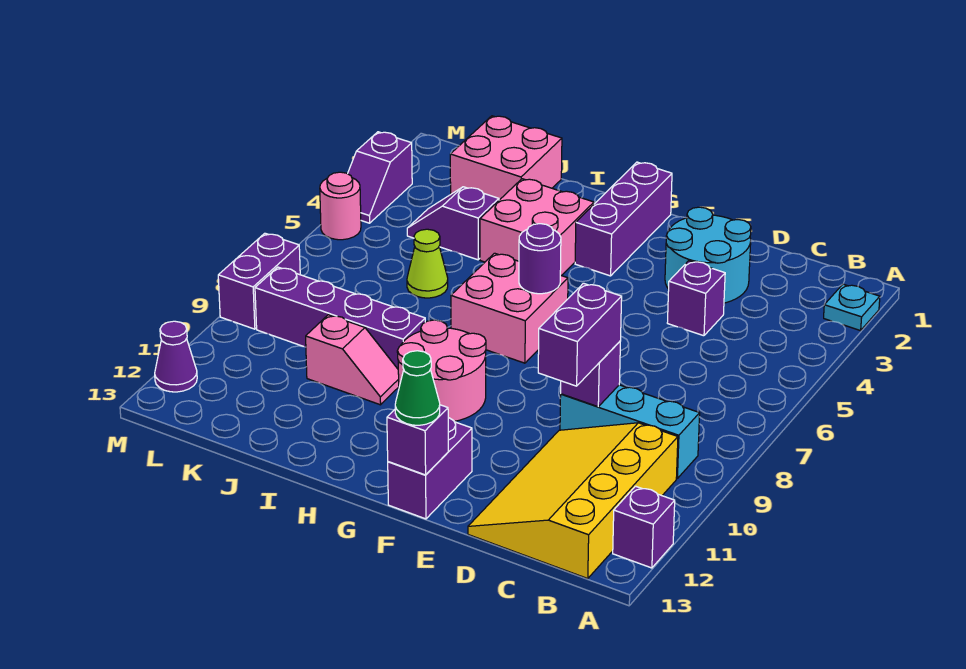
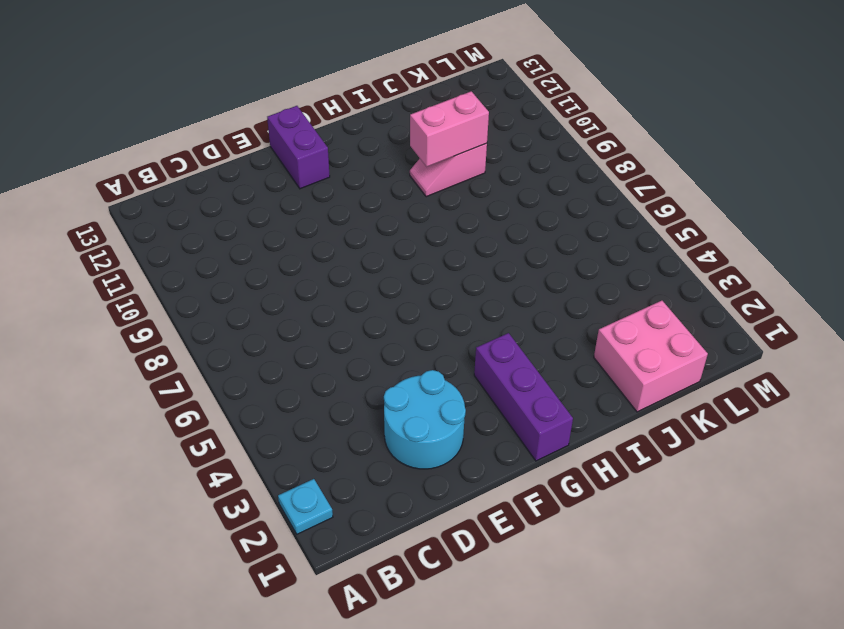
pink 1x2 brick [410,91,489,167] -> none
none -> purple 1x1 brick [613,486,675,568]
none -> cyan 1x3 brick [560,385,700,478]
none -> yellow 3x4 slope [468,423,678,578]

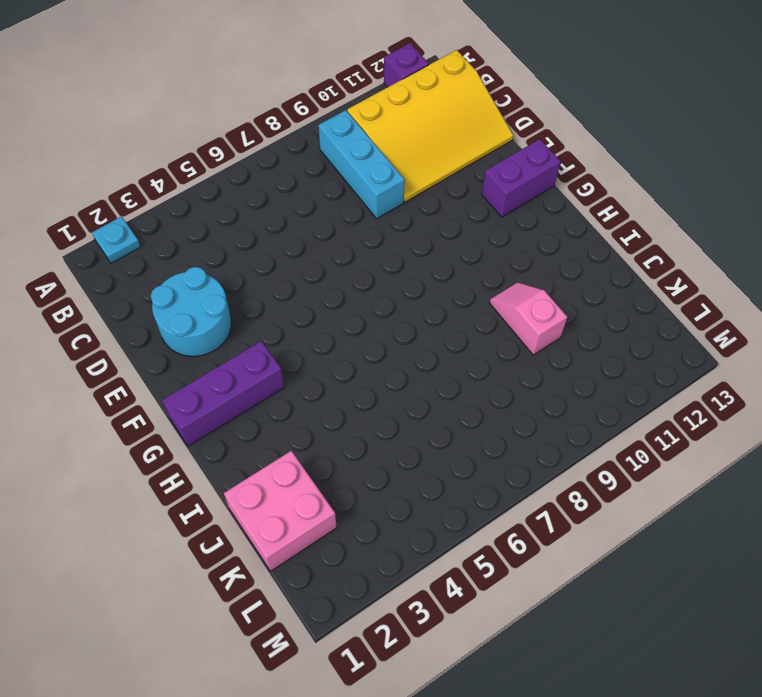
none -> purple 1x1 brick [667,261,725,336]
none -> pink 2x2 brick [451,253,568,363]
none -> pink 2x2 round brick [397,320,486,421]

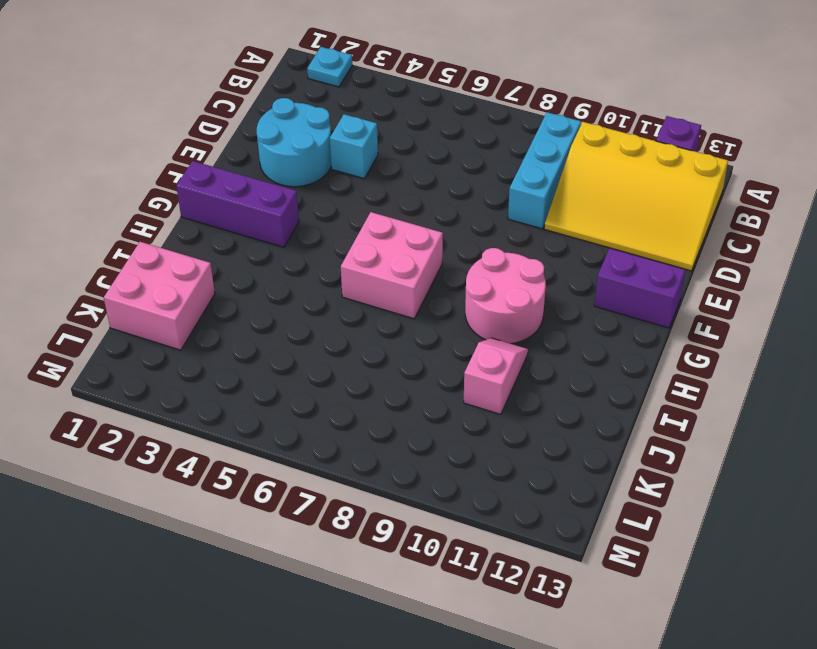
cyan 1x1 brick [330,114,378,178] -> purple 1x1 brick [667,261,725,336]
none -> pink 2x2 brick [480,179,594,276]
none -> purple 1x4 brick [255,267,425,369]
none -> purple 1x2 slope [407,187,499,260]

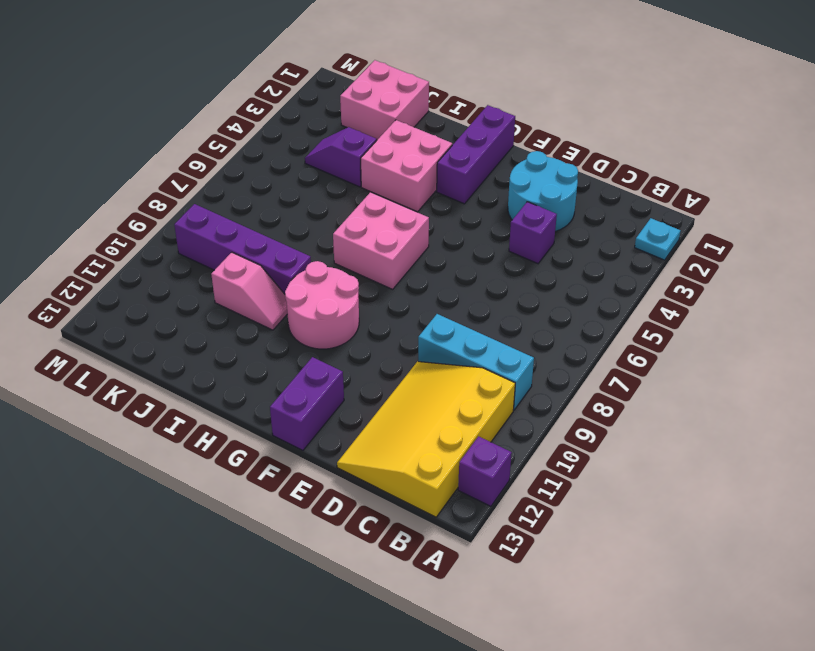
none -> lime 1x1 cone [407,229,448,298]
none -> purple 1x2 slope [348,132,412,223]
none -> pink 1x1 round brick [320,172,361,240]

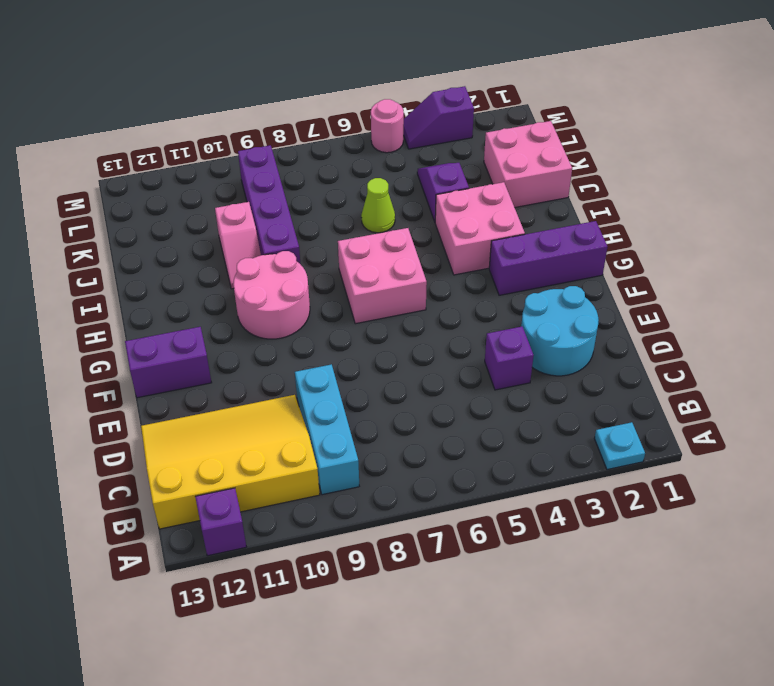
none -> purple 1x2 brick [218,233,300,329]
none -> purple 1x1 cone [155,321,197,392]
none -> purple 1x1 brick [561,342,620,407]

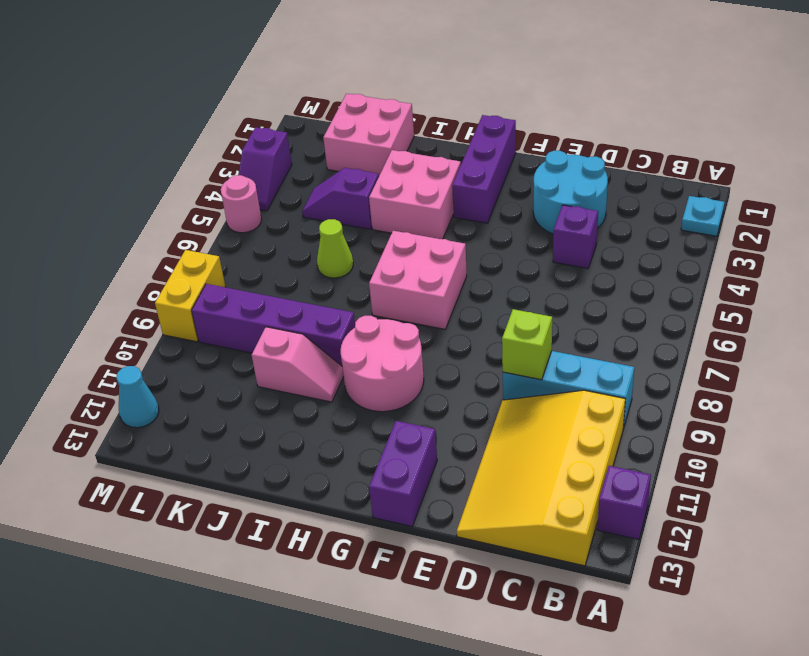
lime 1x1 brick [502,309,552,380] -> purple 1x1 brick [561,342,620,407]
yellow 1x2 brick [155,250,225,342] -> purple 1x2 brick [218,233,300,329]
cyan 1x1 cone [116,366,159,428] -> purple 1x1 cone [155,321,197,392]
none -> purple 1x1 brick [387,405,448,475]
none -> purple 1x1 round brick [519,224,561,294]
none -> purple 1x2 brick [538,283,622,386]

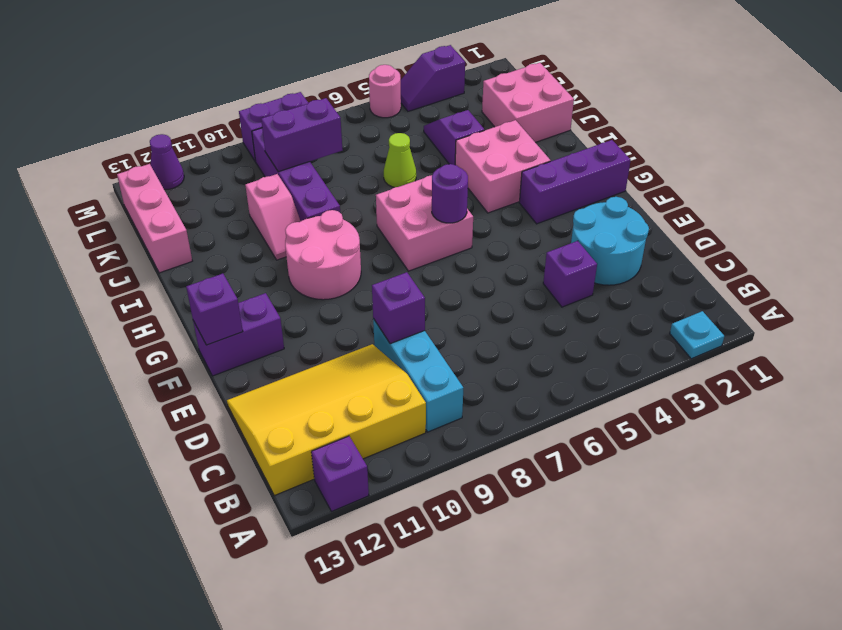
pink 1x3 brick [117,164,192,273] -> none
purple 1x2 brick [261,98,343,172] -> purple 1x2 brick moved to [538,283,622,386]
none -> green 1x1 cone [395,351,440,425]

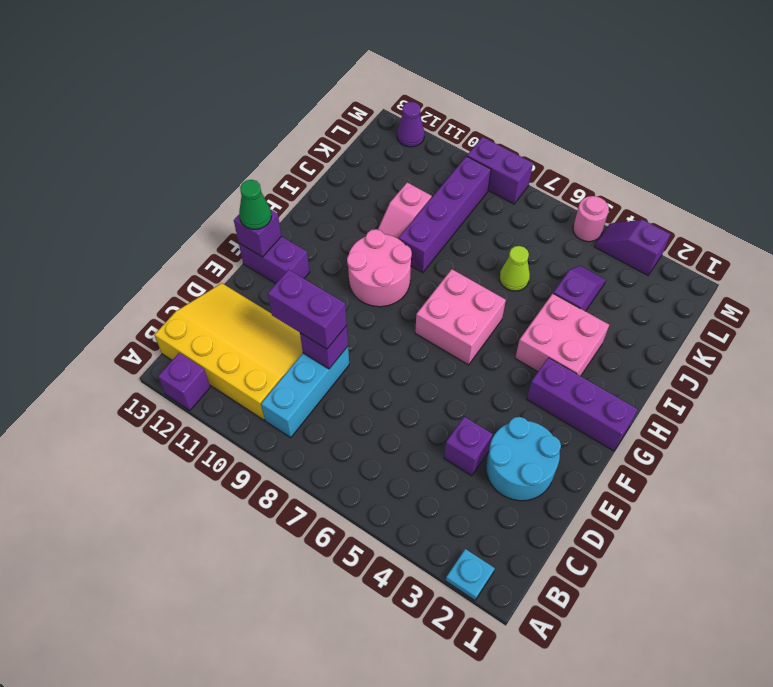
none -> pink 2x2 brick [450,116,562,200]
none -> purple 1x1 round brick [519,224,561,294]

